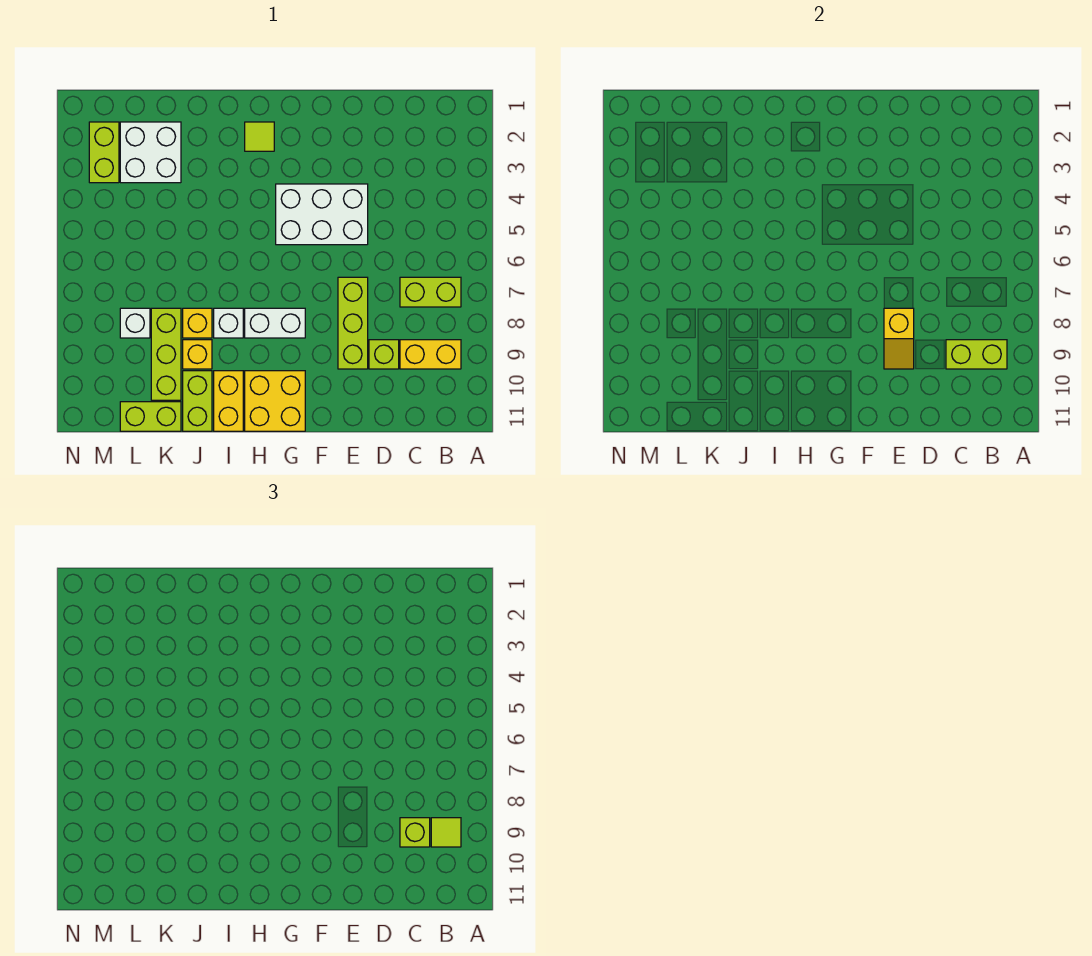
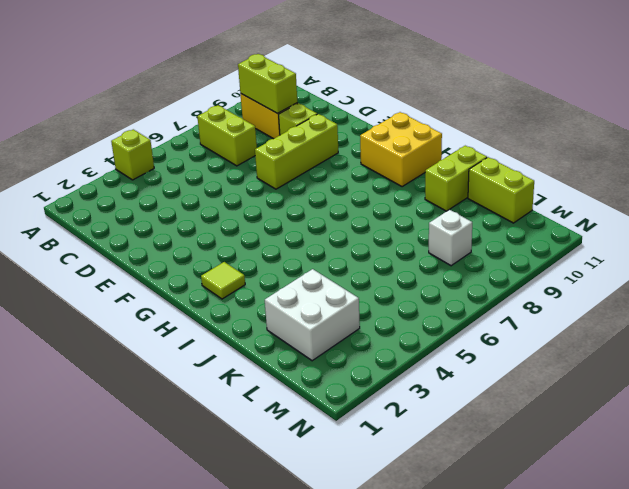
lime 1x1 brick [111,129,154,180] -> lime 1x1 brick moved to [400,818,430,847]
none -> white 2x3 brick [276,184,368,245]
none -> white 1x2 brick [245,308,305,338]
none -> white 1x1 brick [214,308,243,338]

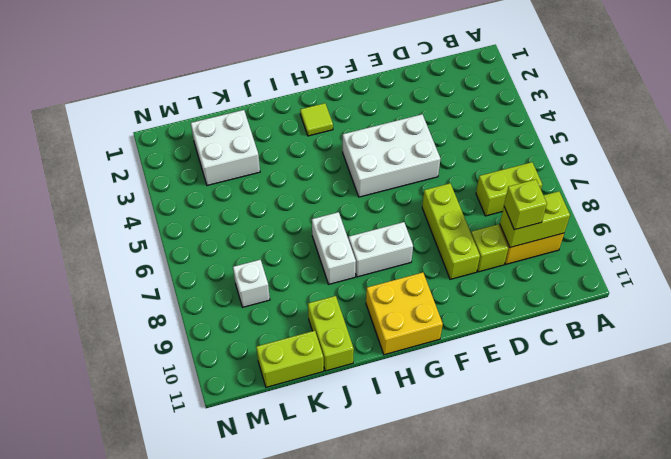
white 1x2 brick [312,212,356,284] -> white 1x1 brick [214,308,243,338]
none -> yellow 1x2 brick [214,371,243,431]
none -> yellow 1x1 brick [183,308,212,338]
none -> yellow 1x1 brick [183,340,212,369]

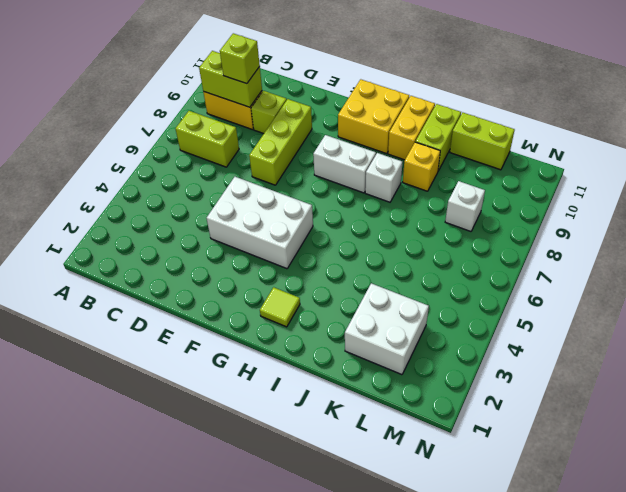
none -> yellow 1x1 brick [183,308,212,338]
none -> lime 1x3 brick [151,308,181,400]
none -> lime 1x2 brick [89,122,119,183]

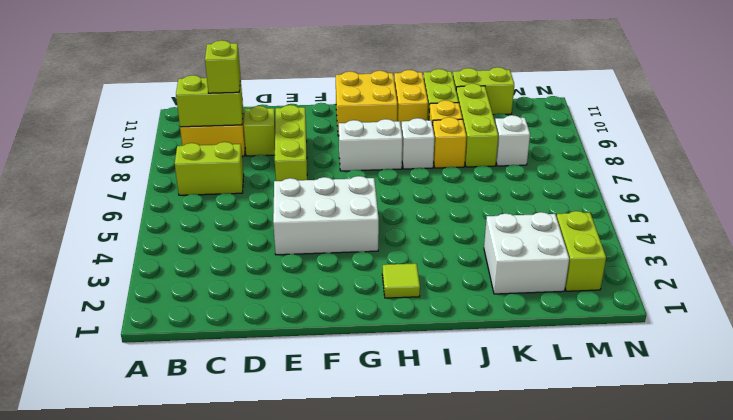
none -> yellow 1x2 slope [884,308,914,369]
none -> lime 1x1 tile [431,818,461,847]

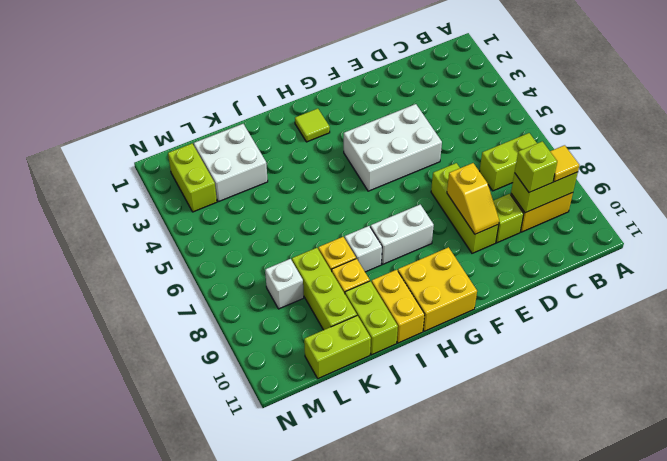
yellow 1x1 tile [550,145,579,182] -> lime 1x1 tile [431,818,461,847]

